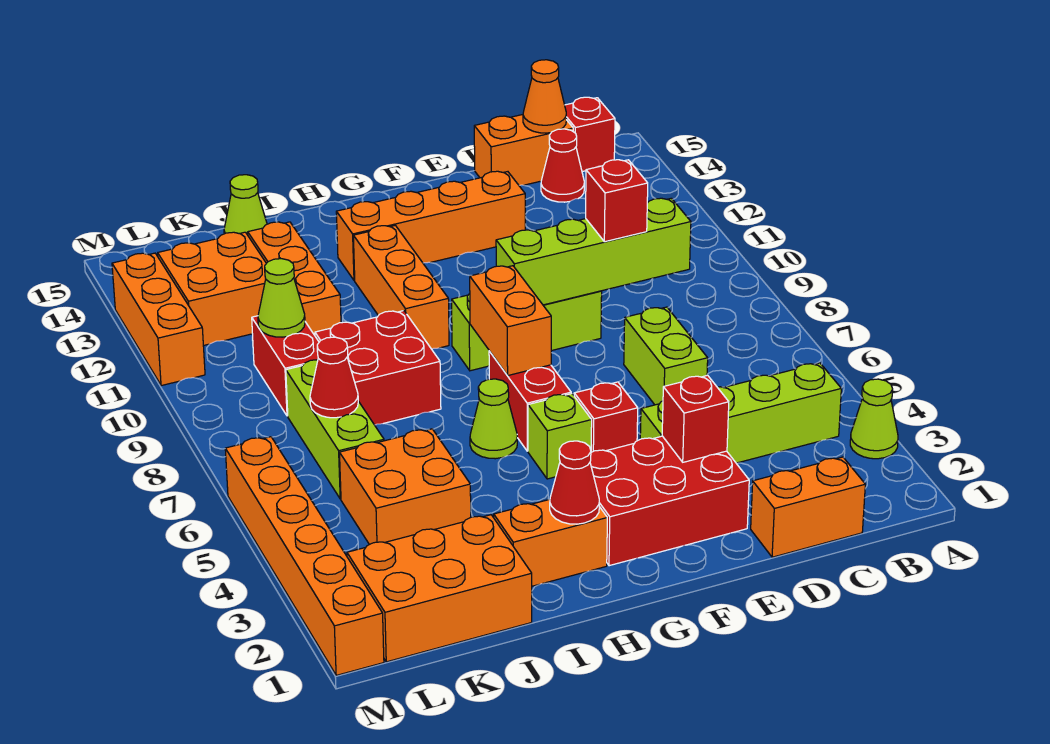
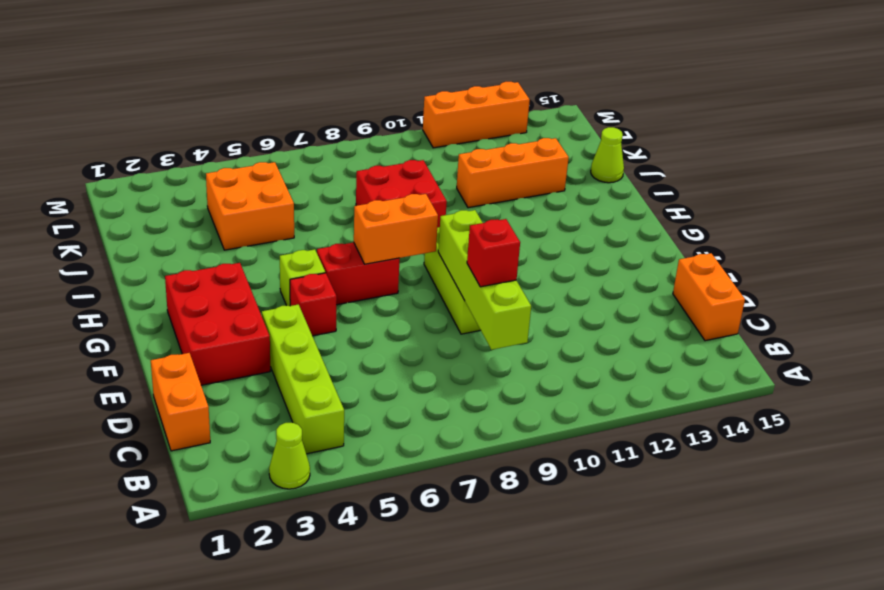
none -> red 1x1 brick [565,97,615,172]
none -> red 1x1 cone [541,129,584,202]
none -> lime 1x2 brick [624,307,708,405]
none -> orange 1x4 brick [336,171,525,281]

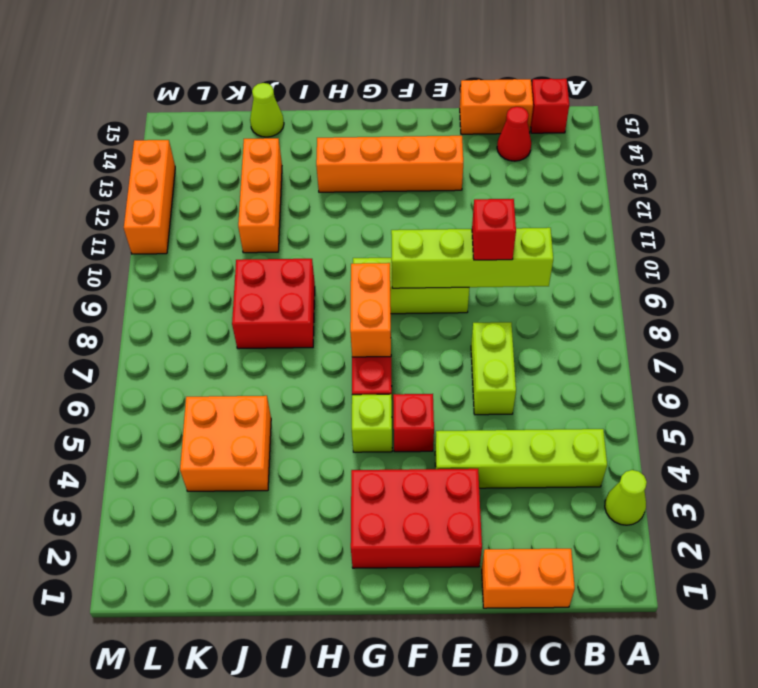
none -> orange 1x2 brick [494,499,607,586]
none -> lime 1x1 cone [470,379,517,459]
none -> orange 1x3 brick [353,225,449,349]
none -> orange 2x3 brick [347,515,532,662]

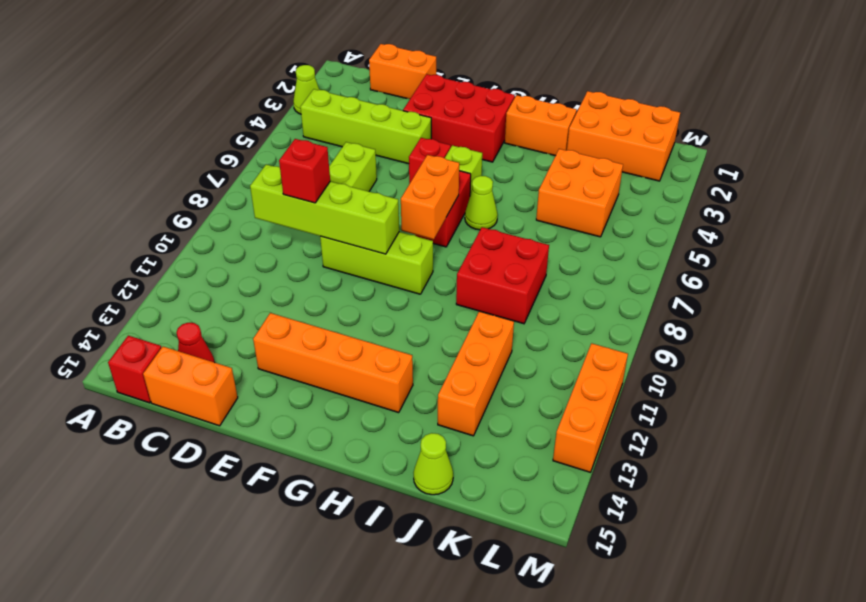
none -> orange 1x3 brick [353,225,449,349]
none -> lime 1x3 brick [286,360,384,499]
none -> red 1x2 brick [252,316,319,416]
none -> orange 2x2 brick [158,232,266,346]

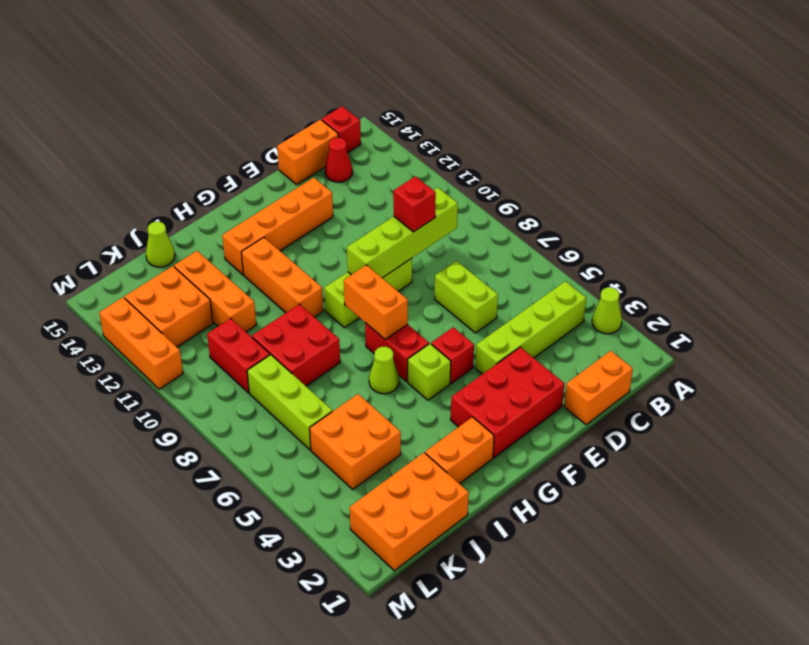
none -> orange 1x6 brick [225,437,384,675]
none -> orange 1x1 cone [523,60,566,133]
none -> red 1x1 brick [662,375,729,462]
none -> red 1x1 cone [550,441,599,524]

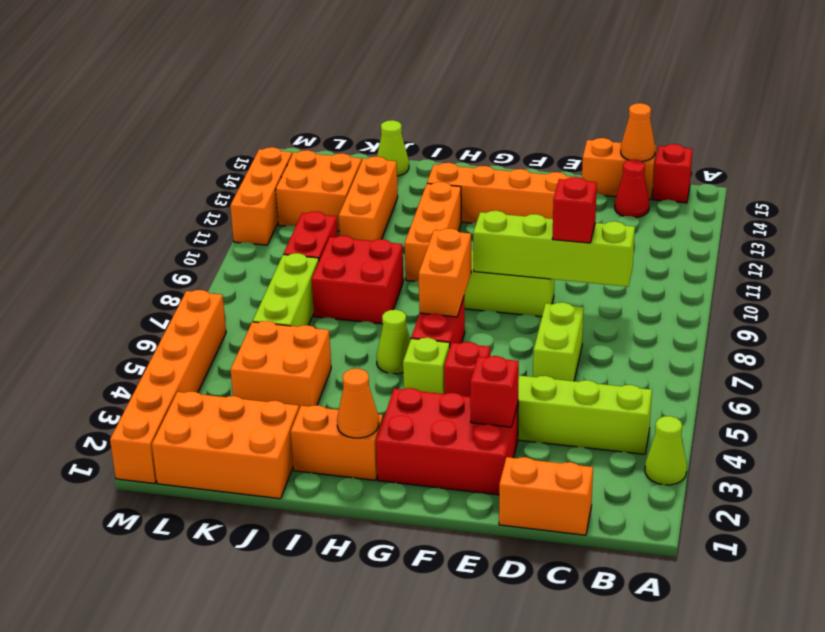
orange 1x1 cone [337,369,379,438] -> red 1x1 cone [550,441,599,524]
none -> red 1x1 cone [310,337,358,418]
none -> lime 1x1 cone [258,259,305,337]

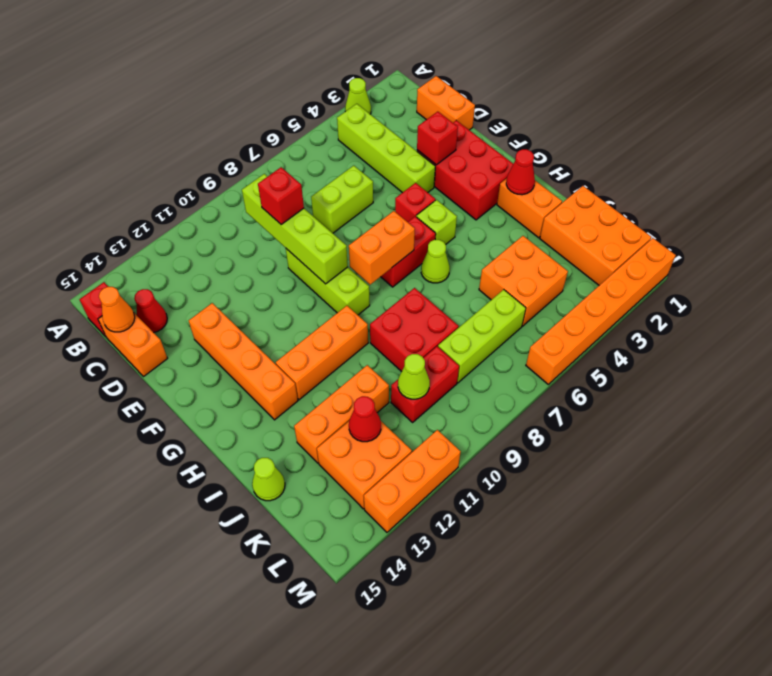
red 1x1 cone [349,396,381,442] -> red 1x1 cone moved to [310,337,358,418]

